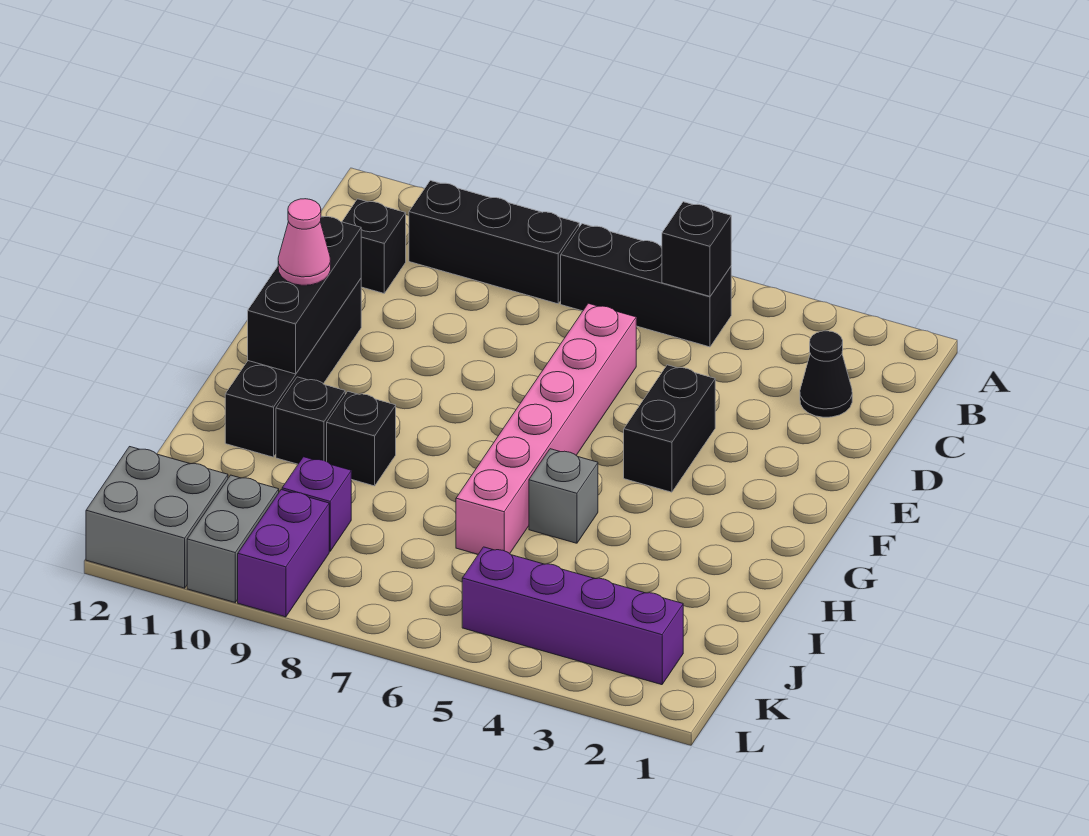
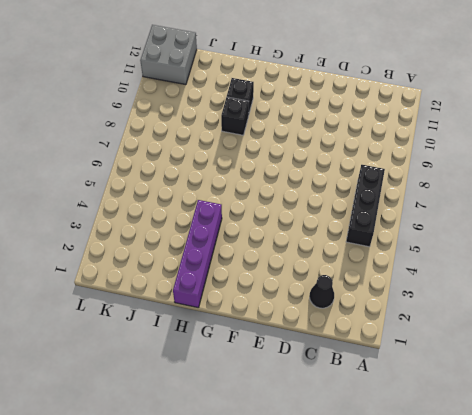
purple 1x4 brick [173,200,222,308] -> purple 1x4 brick moved to [462,547,683,685]
none -> black 1x3 brick [409,181,579,304]
none -> black 1x1 brick [342,199,406,293]
none -> pink 1x6 brick [456,303,636,554]

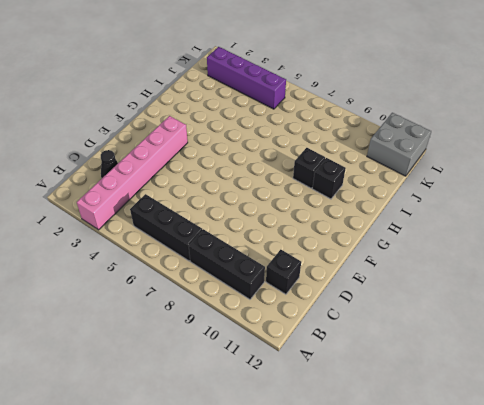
pink 1x6 brick [77,116,188,230] -> pink 1x6 brick moved to [456,303,636,554]
none -> black 1x2 brick [624,365,715,492]
none -> black 1x4 brick [225,278,361,457]
none -> grey 1x1 brick [529,449,598,543]

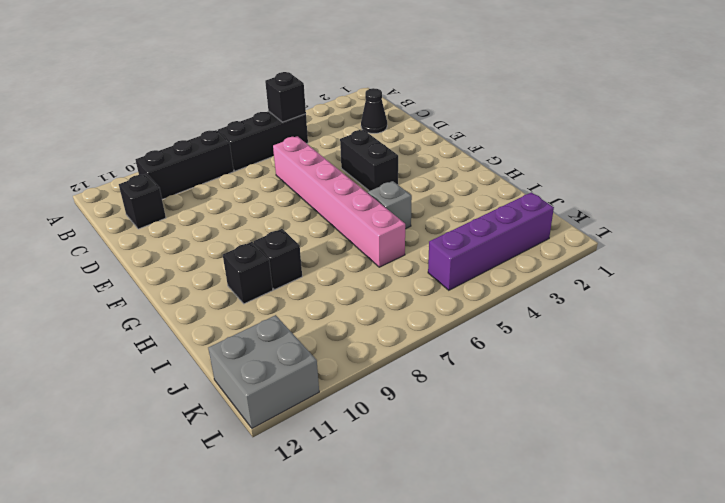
none -> black 1x4 brick [225,278,361,457]
none -> purple 1x1 brick [282,457,351,551]
none -> purple 1x2 brick [238,490,329,617]

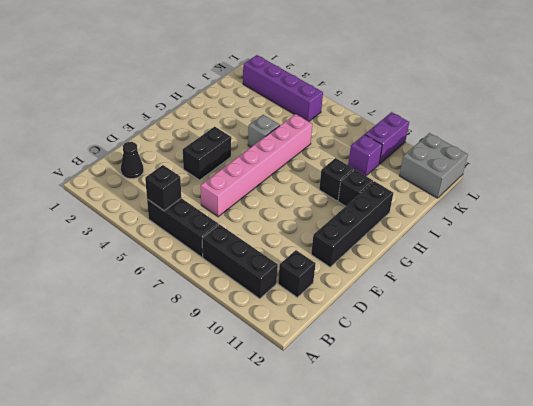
none -> grey 1x2 brick [187,475,279,602]
none -> black 1x3 brick [248,216,361,374]
none -> pink 1x1 cone [278,199,331,285]

